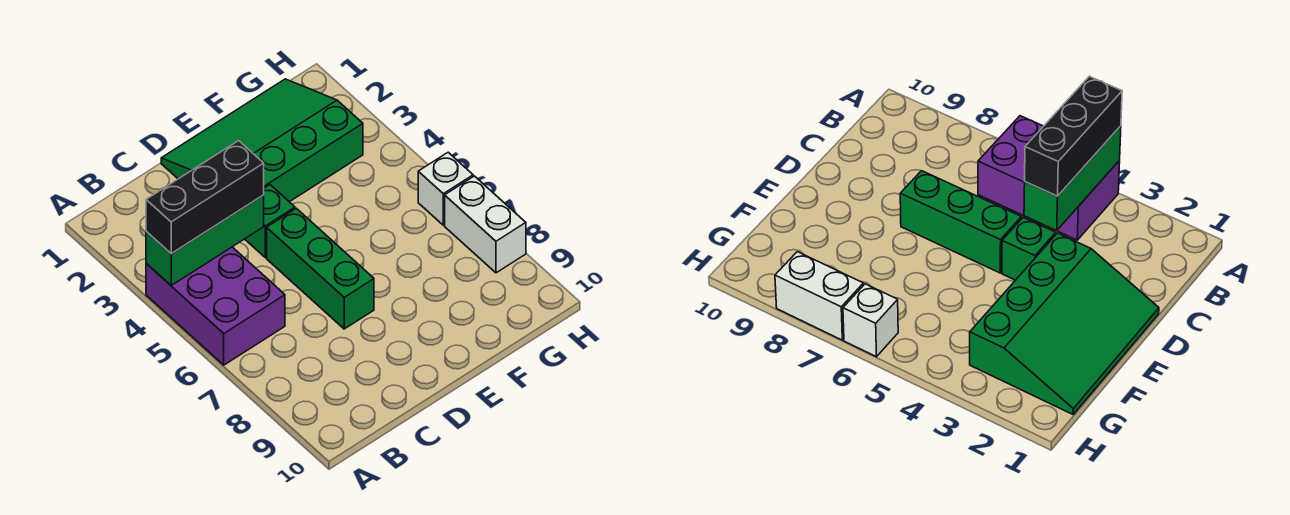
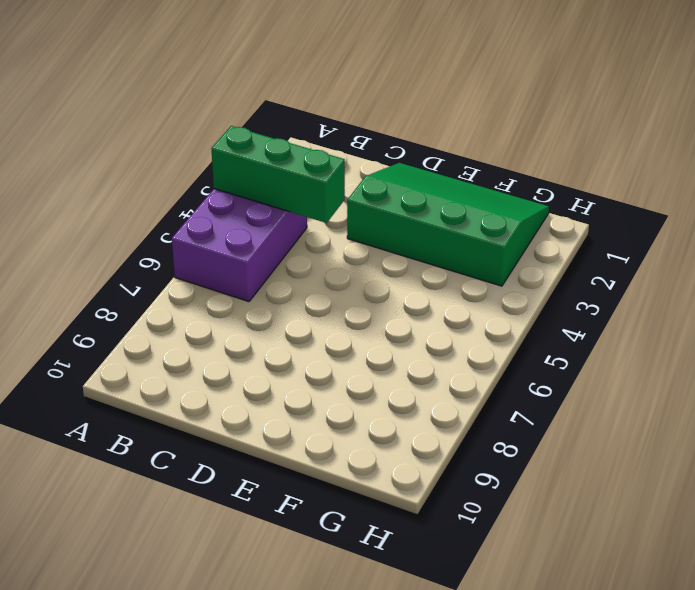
none -> green 1x1 brick [245,185,295,257]
none -> green 1x3 brick [267,208,374,329]

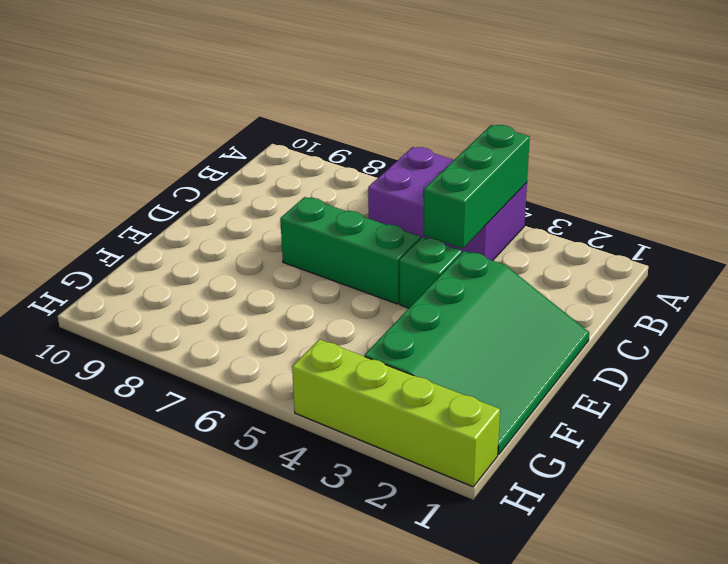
lime 1x4 brick [292,339,500,487] -> none
none -> white 1x1 brick [418,152,473,225]
none -> white 1x2 brick [445,176,526,273]

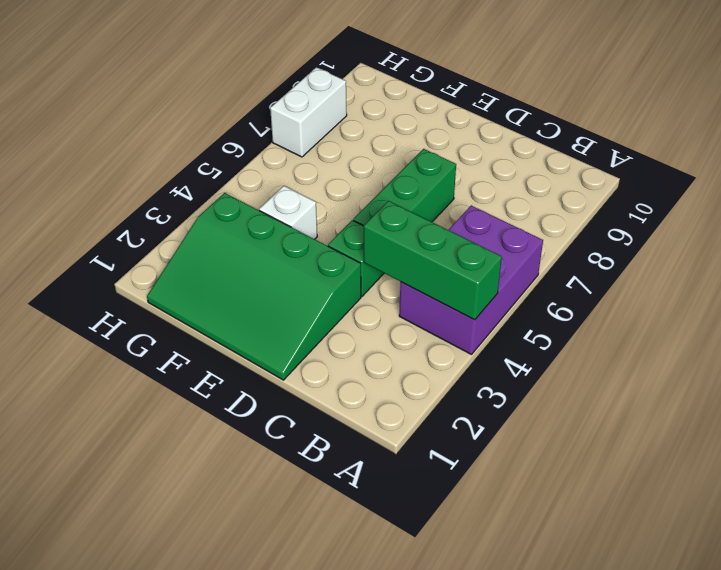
white 1x1 brick [259,186,317,239] -> white 1x1 brick moved to [418,152,473,225]
none -> black 1x3 brick [146,141,264,254]

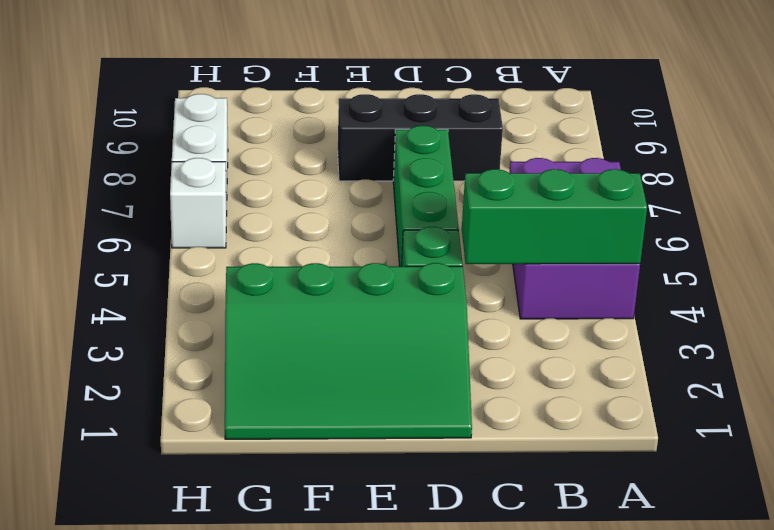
black 1x3 brick [338,94,503,181] -> black 1x3 brick moved to [146,141,264,254]

